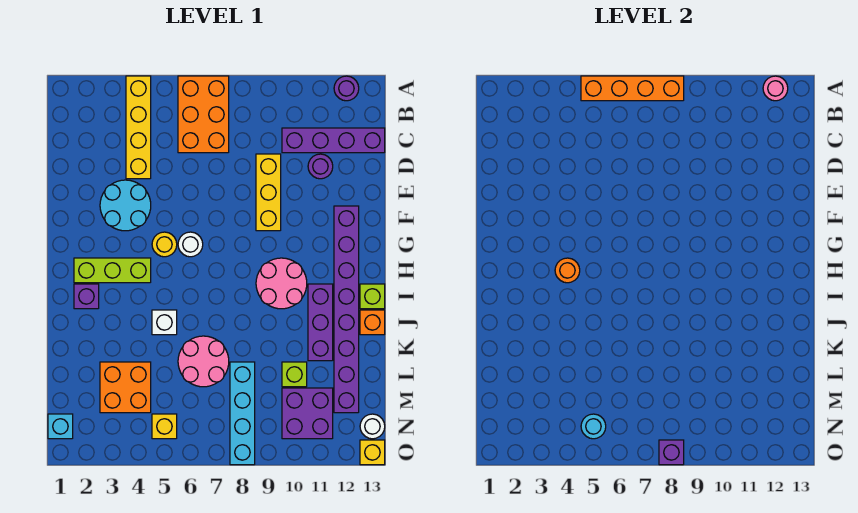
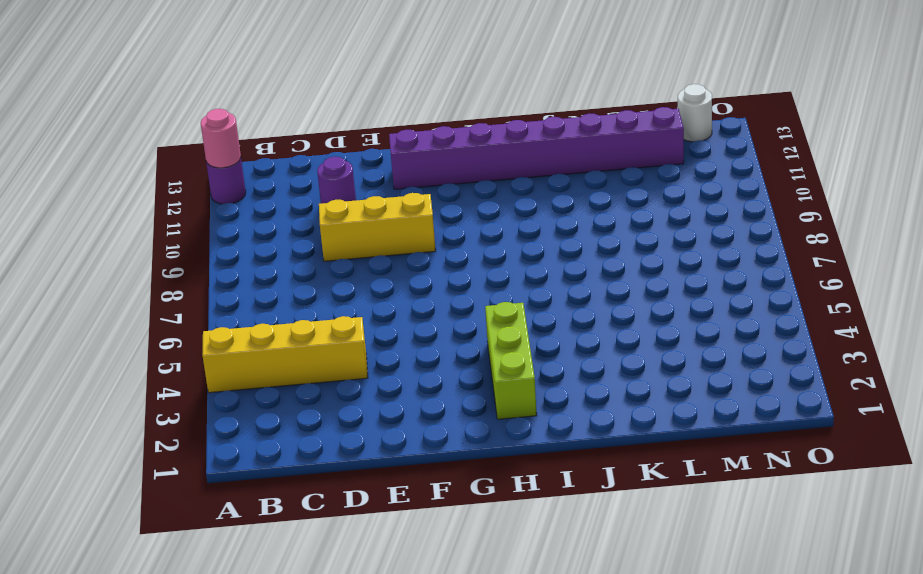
none -> orange 2x3 brick [178,76,229,153]
none -> purple 1x4 brick [282,128,385,153]
none -> cyan 2x2 round brick [100,180,151,231]
none -> yellow 1x1 round brick [152,232,177,257]

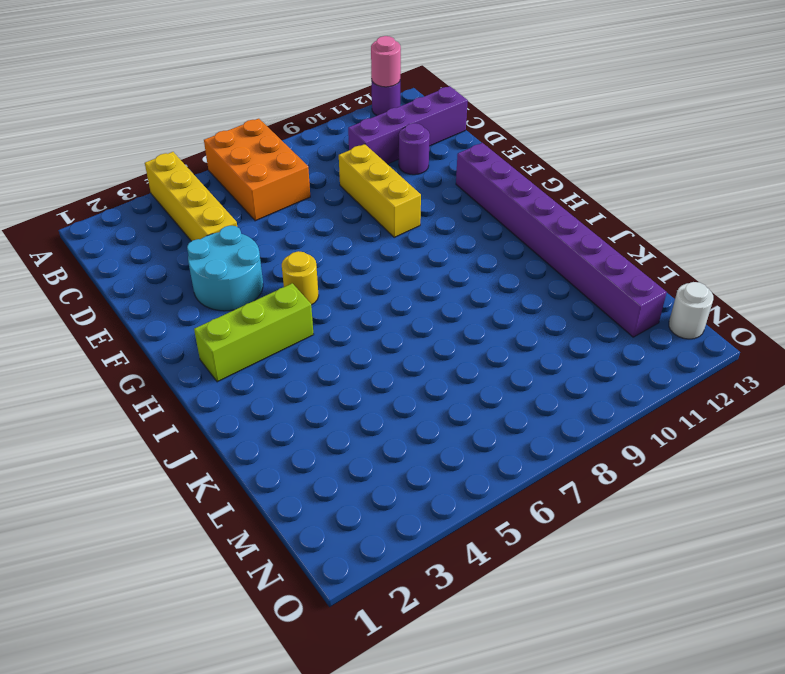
none -> white 1x1 round brick [178,232,203,257]
none -> pink 2x2 round brick [256,258,307,309]
none -> purple 1x1 brick [74,284,99,309]
none -> purple 1x3 brick [308,284,333,361]

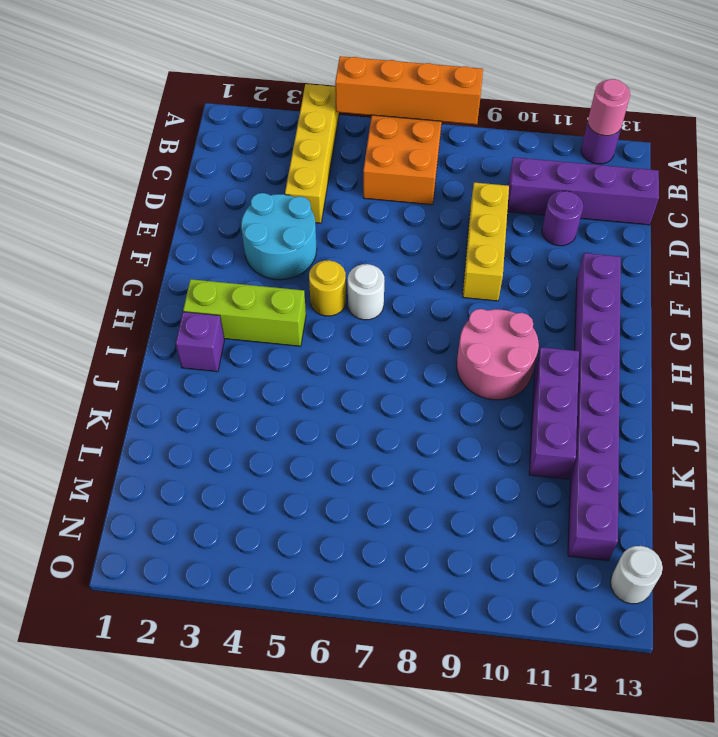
none -> lime 1x1 brick [360,284,385,309]
none -> white 1x1 brick [152,310,177,335]
none -> orange 1x1 brick [360,310,385,335]
none -> pink 2x2 round brick [178,336,229,387]

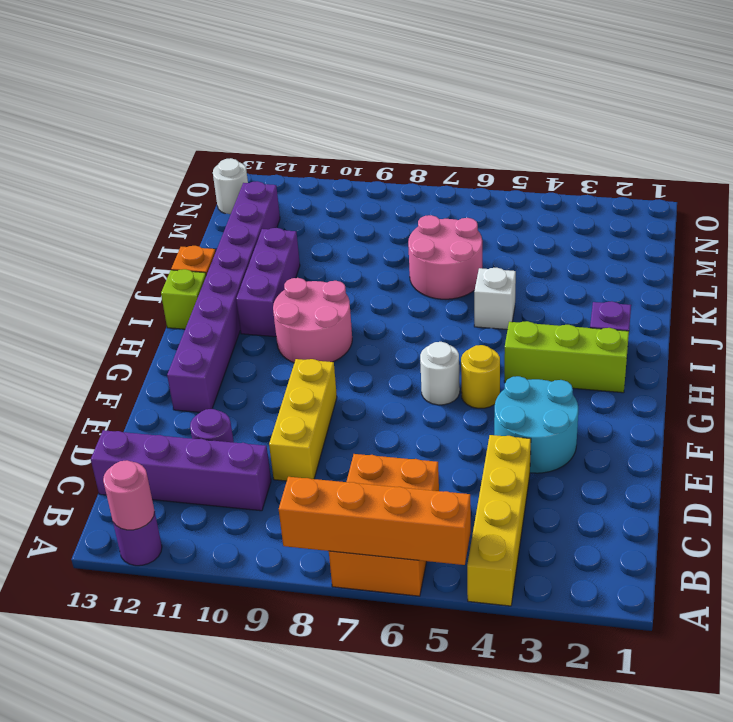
none -> orange 2x2 brick [100,362,151,413]
none -> cyan 1x4 brick [230,362,255,465]
none -> lime 1x1 brick [282,362,307,387]
none -> purple 2x2 brick [282,388,333,439]

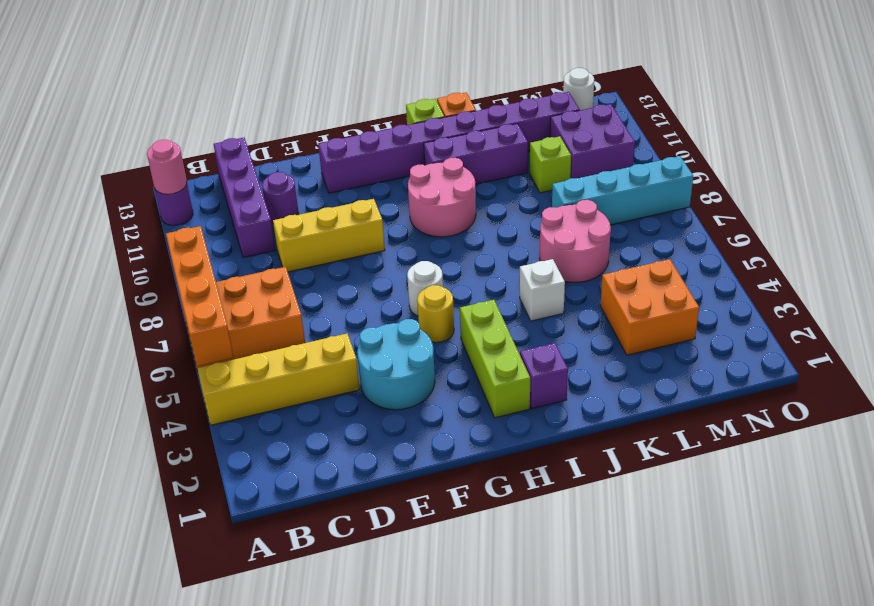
none -> cyan 1x1 brick [48,414,73,439]
none -> yellow 1x1 brick [152,414,177,439]
none -> yellow 1x1 brick [360,440,385,465]
none -> orange 1x1 round brick [555,258,580,283]

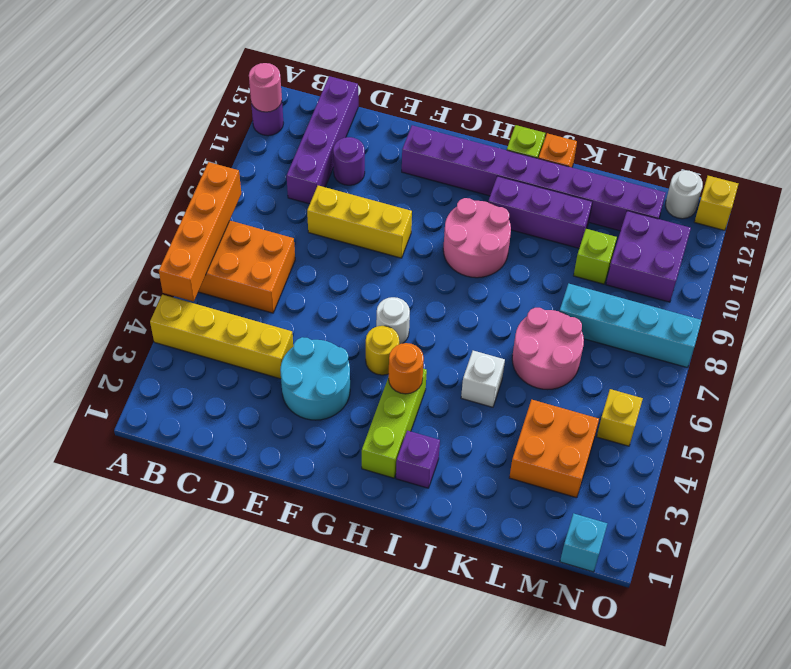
none -> cyan 1x1 round brick [581,414,606,439]
none -> purple 1x1 brick [659,440,684,465]

